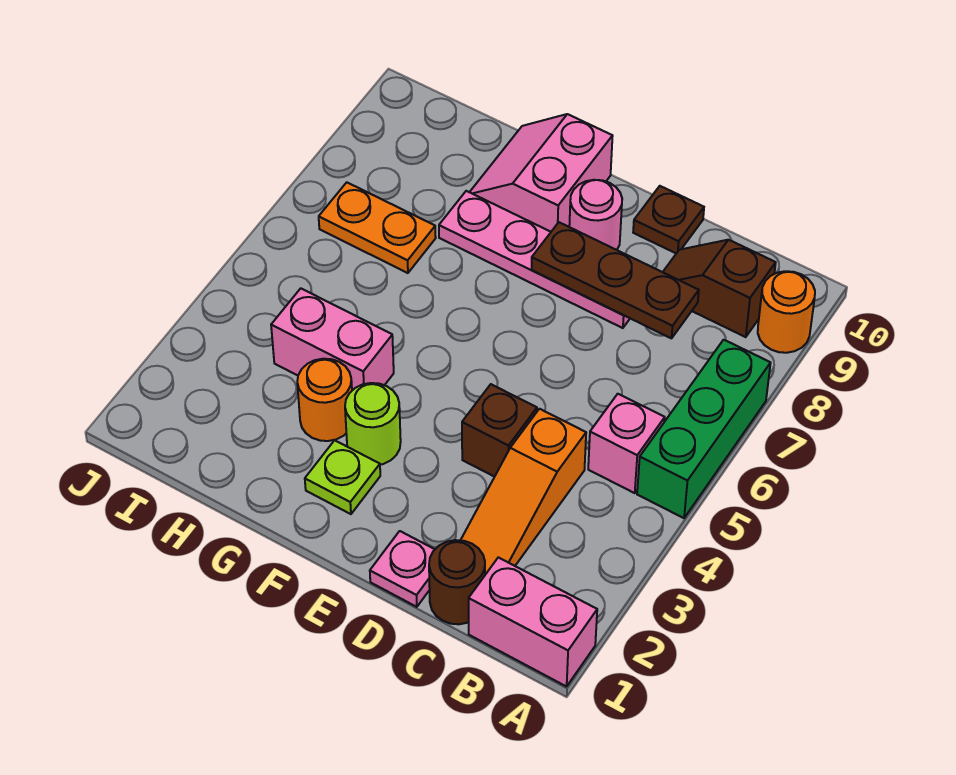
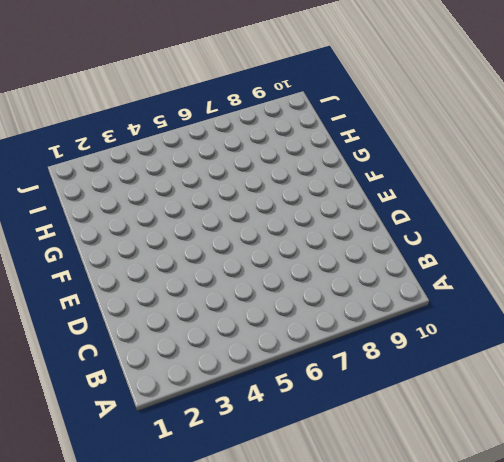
none -> pink 1x2 brick [469,557,597,687]
none -> green 1x3 brick [637,340,770,518]
none -> orange 1x1 round brick [758,271,815,353]

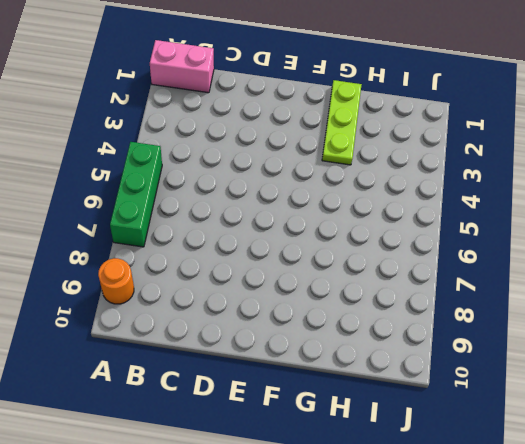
lime 1x3 plate [322,80,362,165] -> orange 1x1 round brick [297,359,352,441]
none -> pink 1x1 brick [588,394,665,493]
none -> brown 1x2 slope [663,240,776,337]
none -> brown 1x1 round brick [429,540,485,624]

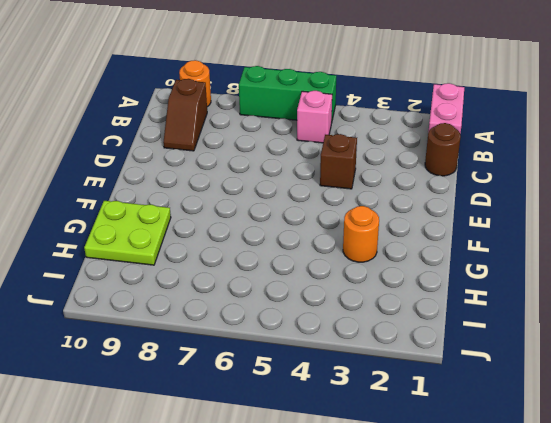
lime 2x2 plate [84,201,171,265] -> pink 2x2 slope [470,114,613,232]
none -> orange 1x3 slope [461,409,586,575]
none -> pink 1x1 plate [370,531,435,607]
none -> pink 1x4 plate [439,191,630,328]

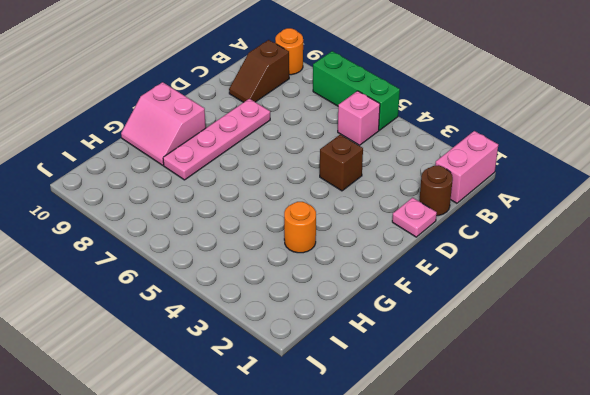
none -> orange 1x3 slope [461,409,586,575]
none -> brown 1x1 plate [633,186,704,253]
none -> pink 1x1 round brick [569,180,622,250]

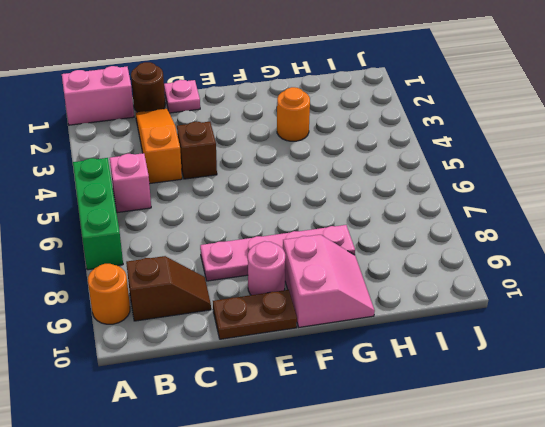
brown 1x2 plate [213,290,297,339] -> brown 1x1 plate [633,186,704,253]
none -> lime 1x1 plate [305,440,380,514]
none -> lime 1x1 round brick [345,383,401,465]
none -> pink 1x2 brick [271,288,394,390]

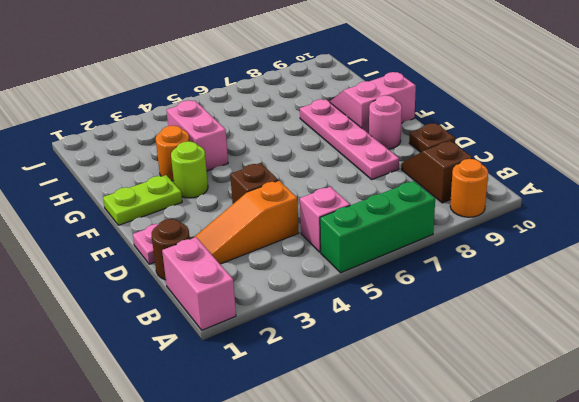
lime 1x2 plate [103,175,182,225] -> lime 1x1 plate [305,440,380,514]
none -> orange 1x2 plate [319,182,436,273]
none -> brown 1x3 plate [532,222,699,338]

